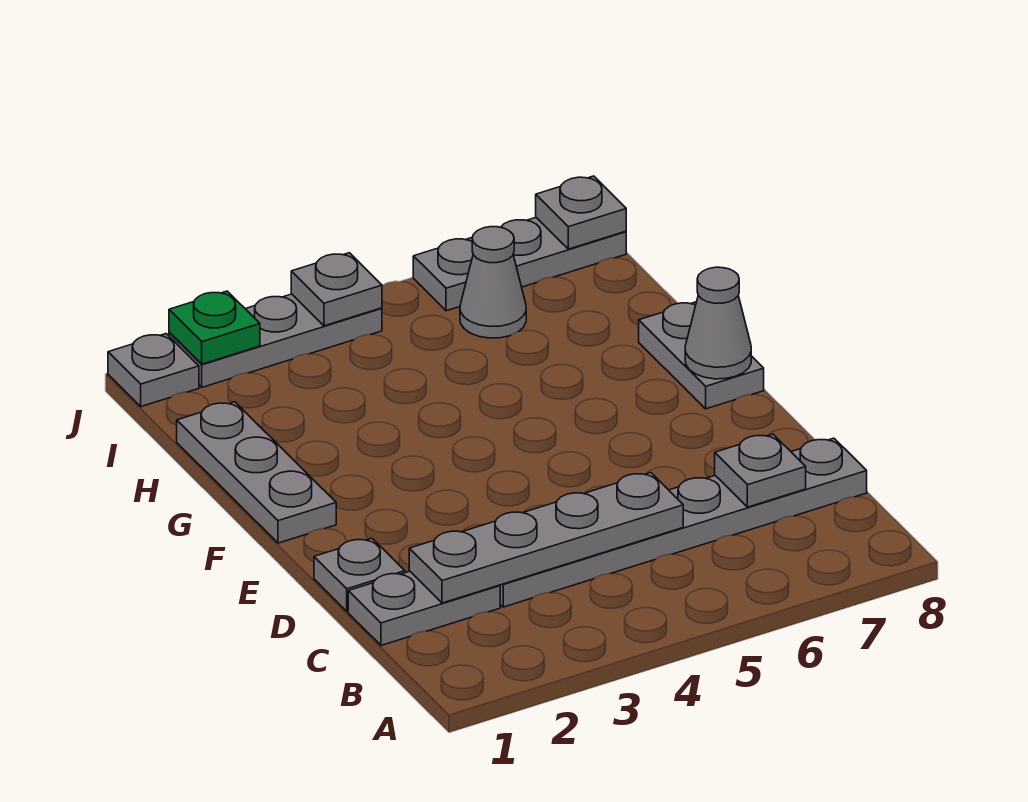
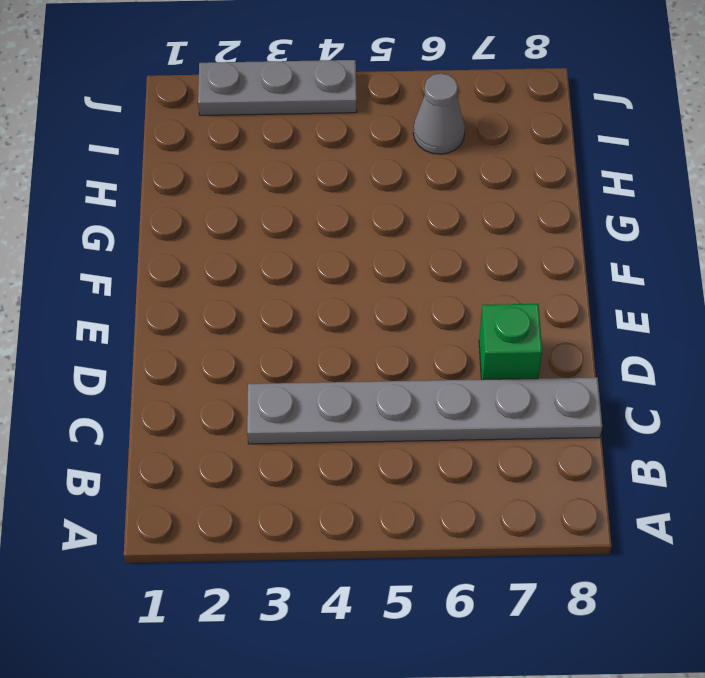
green 1x1 brick [479,304,542,380] -> none
none -> grey 1x2 plate [348,571,500,645]
none -> grey 1x1 plate [314,538,405,611]
none -> grey 1x3 plate [177,402,336,543]

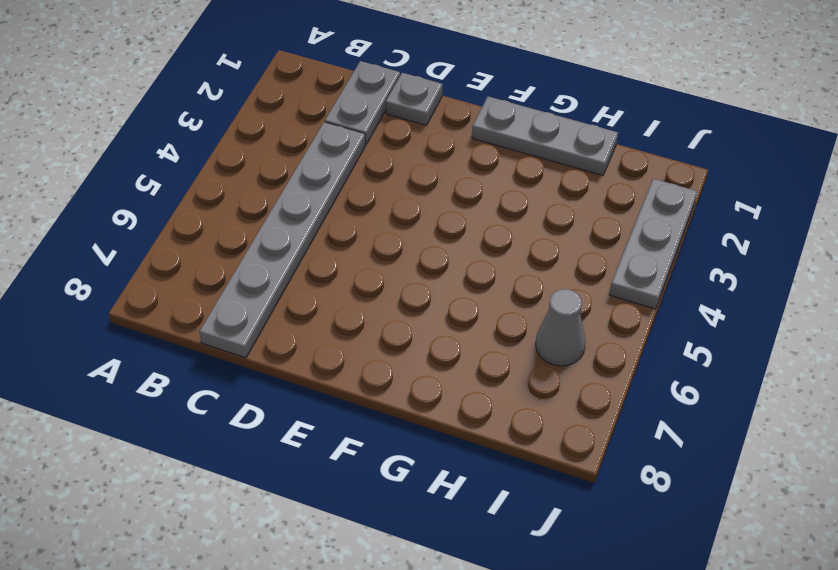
none -> grey 1x2 plate [639,302,764,409]
none -> grey 1x1 plate [108,334,199,407]
none -> grey 1x3 plate [413,218,626,311]

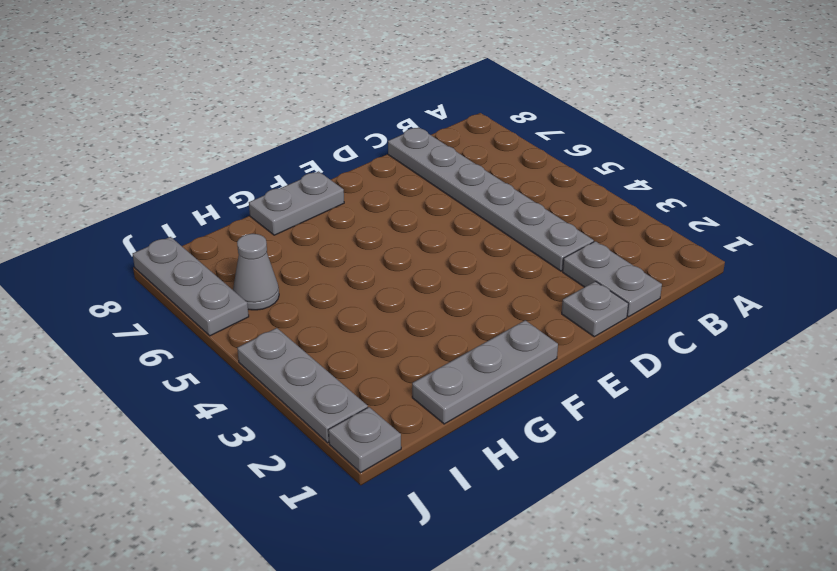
none -> grey 1x4 plate [409,472,683,603]
none -> grey 1x1 plate [715,434,806,507]
none -> grey 1x1 cone [685,267,751,379]

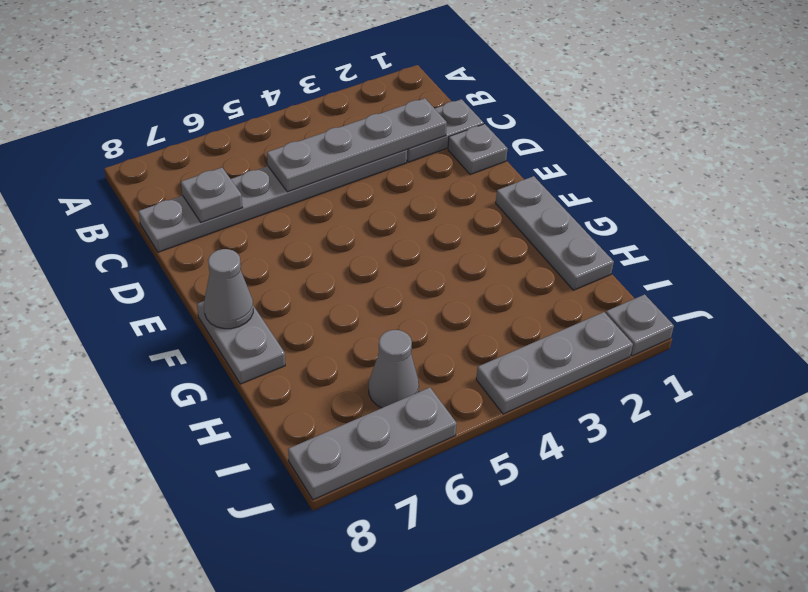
none -> green 1x1 plate [169,291,260,364]
none -> grey 1x1 plate [291,253,382,326]
none -> grey 1x1 plate [536,176,626,249]

